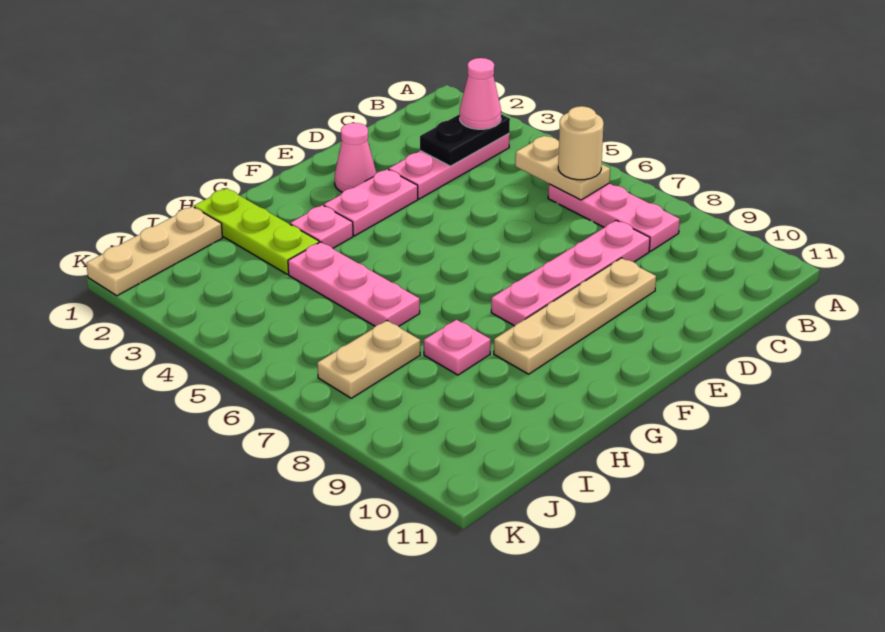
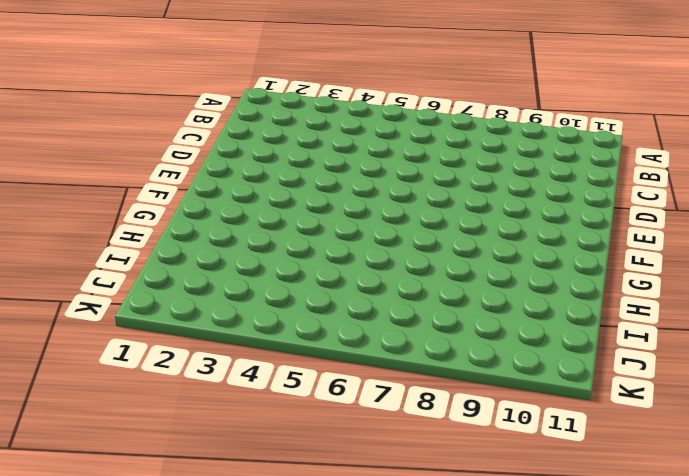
none -> pink 1x3 plate [389,134,510,199]
none -> pink 1x3 plate [548,183,680,251]
none -> pink 1x4 plate [491,220,650,326]

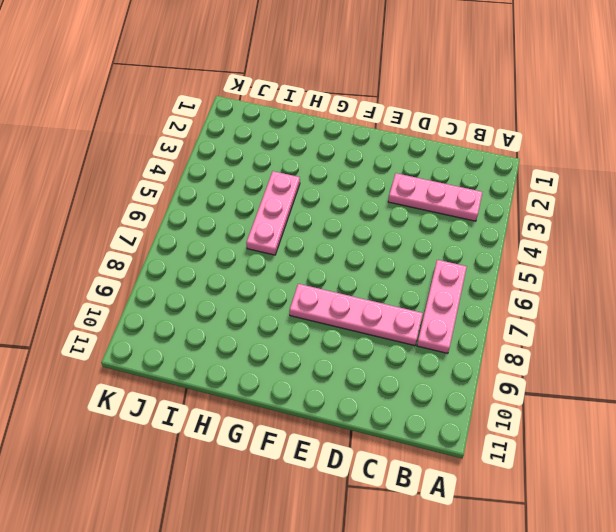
none -> tan 1x4 plate [494,258,656,374]
none -> pink 1x1 cone [335,123,376,192]
none -> pink 1x2 plate [324,169,418,236]

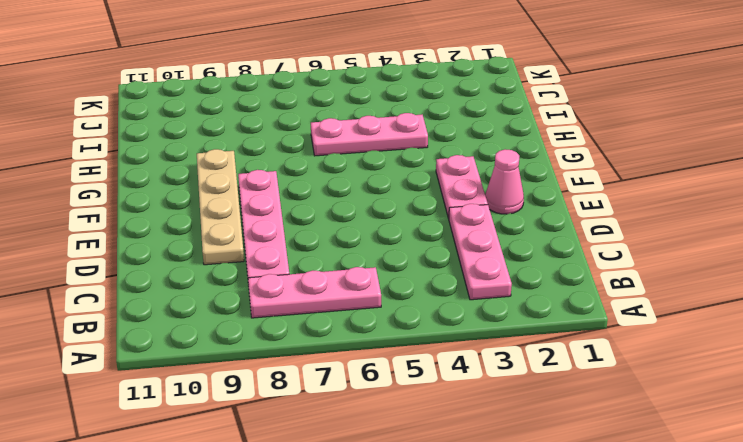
none -> pink 1x1 plate [290,205,353,248]
none -> lime 1x3 plate [194,188,319,274]
none -> pink 1x1 plate [424,320,491,375]

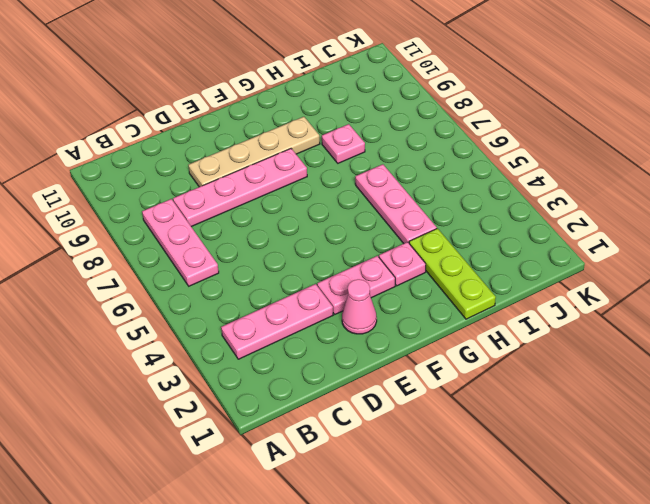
none -> tan 1x3 plate [86,206,222,296]
none -> tan 1x2 plate [317,321,420,398]
none -> black 1x2 plate [420,114,510,166]

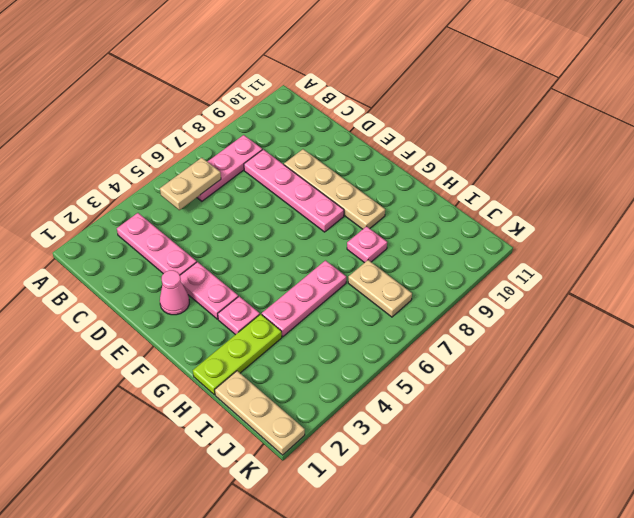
none -> black 1x2 plate [420,114,510,166]
none -> pink 1x1 cone [460,58,501,129]
none -> tan 1x1 round brick [558,106,604,180]

